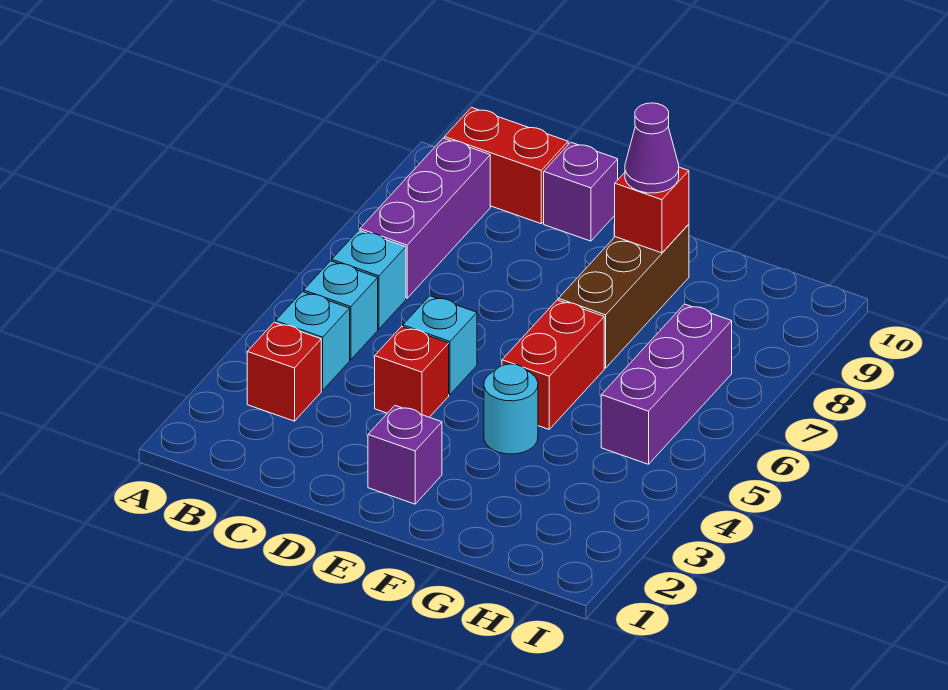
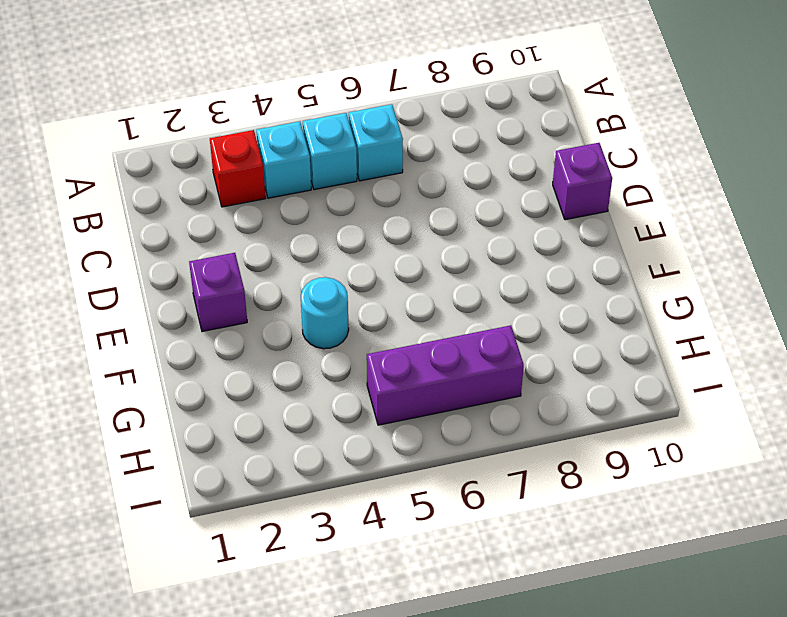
none -> purple 1x3 brick [360,138,490,298]
none -> red 1x2 brick [445,107,568,224]
none -> red 1x1 brick [375,327,449,417]

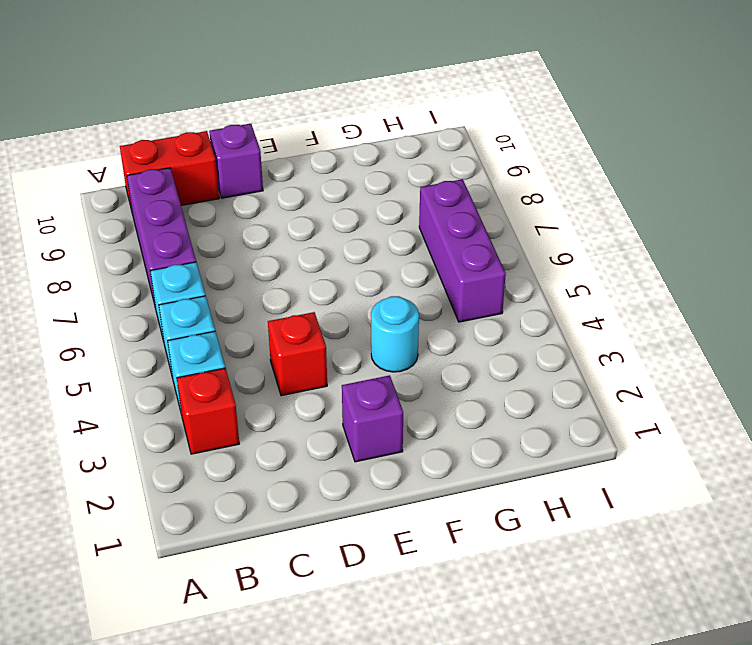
none -> cyan 1x1 brick [403,296,477,395]
none -> red 1x2 brick [502,300,604,429]
none -> brown 1x3 brick [558,224,689,368]

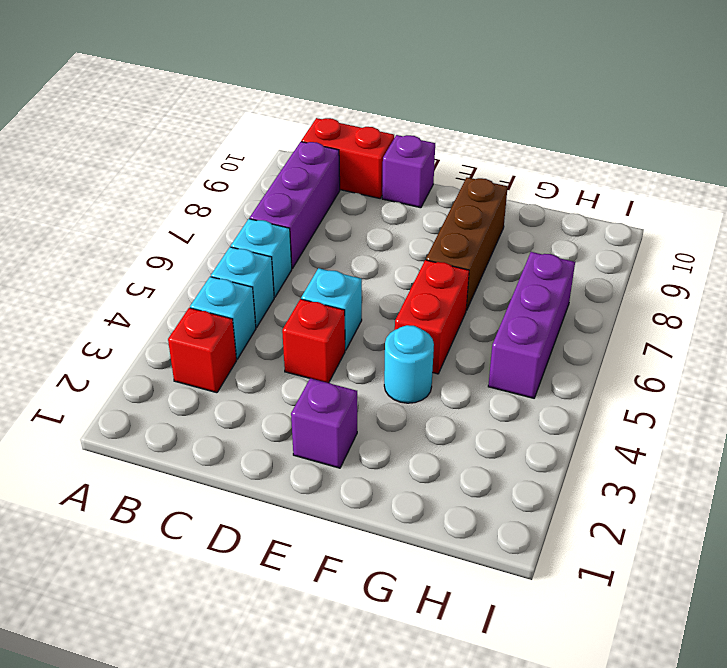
none -> red 1x1 brick [615,167,689,253]
none -> purple 1x1 cone [625,103,679,193]

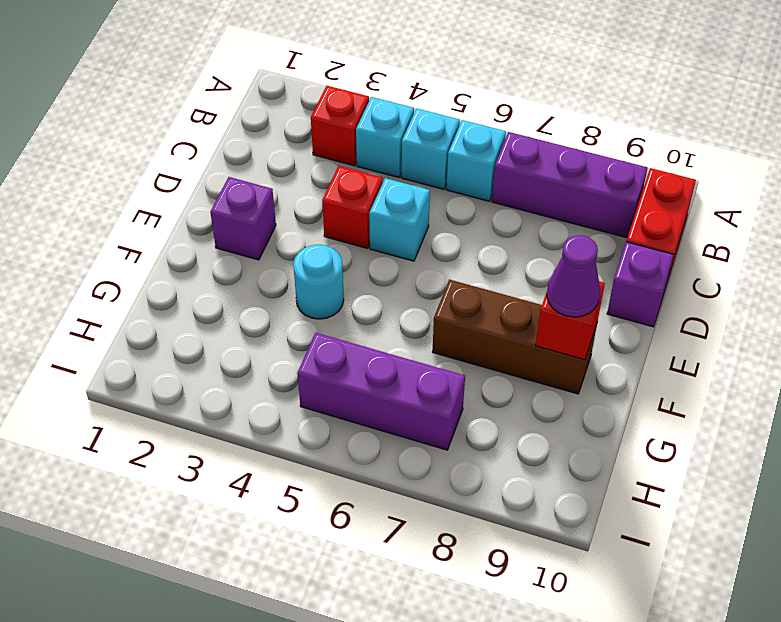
none -> red 1x2 brick [502,300,604,429]

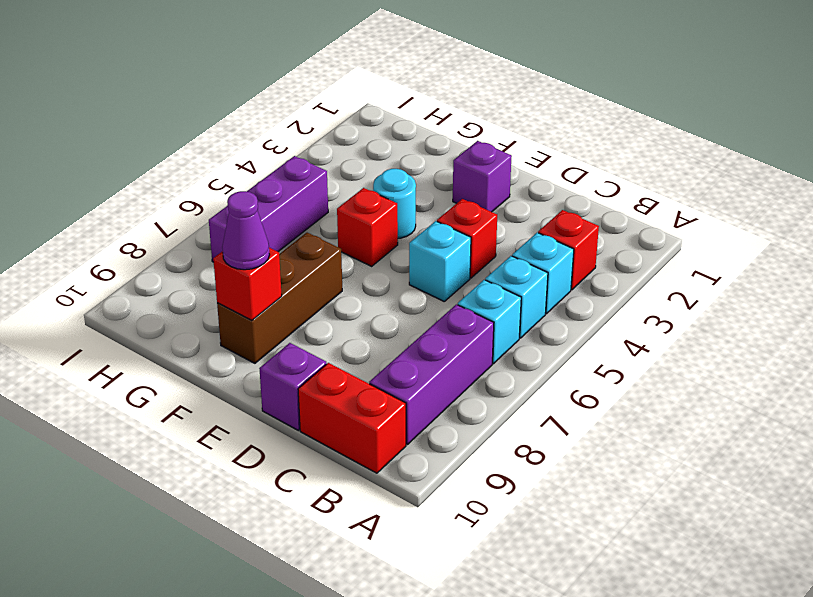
red 1x1 brick [337,188,398,266] -> red 1x2 brick [502,300,604,429]

